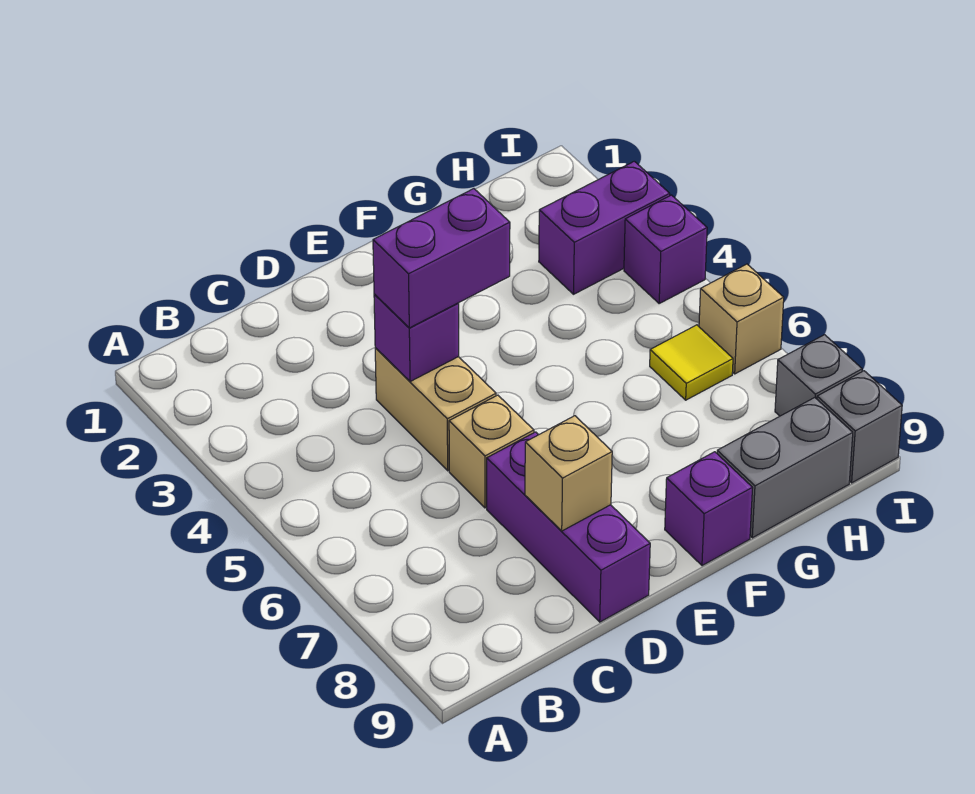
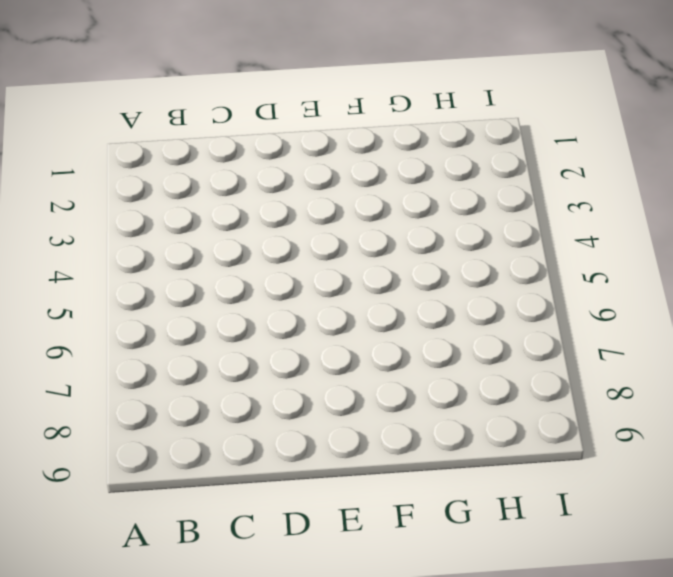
none -> tan 1x2 brick [375,348,496,471]
none -> tan 1x1 brick [449,395,534,508]
none -> purple 1x3 brick [487,432,650,622]

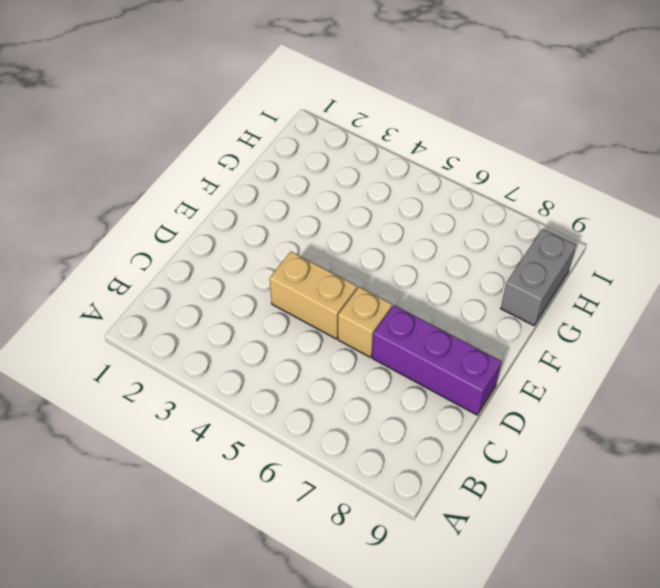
none -> purple 1x1 brick [665,452,752,566]
none -> purple 1x2 brick [539,161,670,294]
none -> yellow 1x1 tile [650,325,733,400]

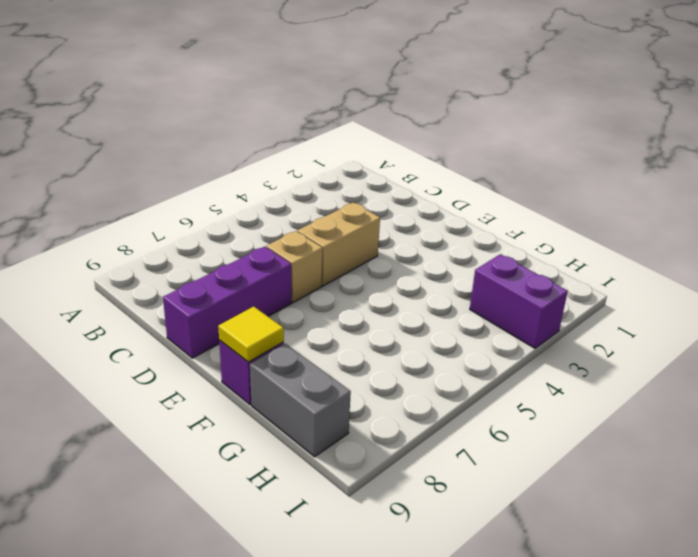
yellow 1x1 tile [218,307,284,362] -> yellow 1x1 tile moved to [650,325,733,400]
none -> purple 1x1 brick [624,195,707,303]
none -> tan 1x1 brick [699,264,784,374]
none -> grey 1x1 brick [775,335,862,416]

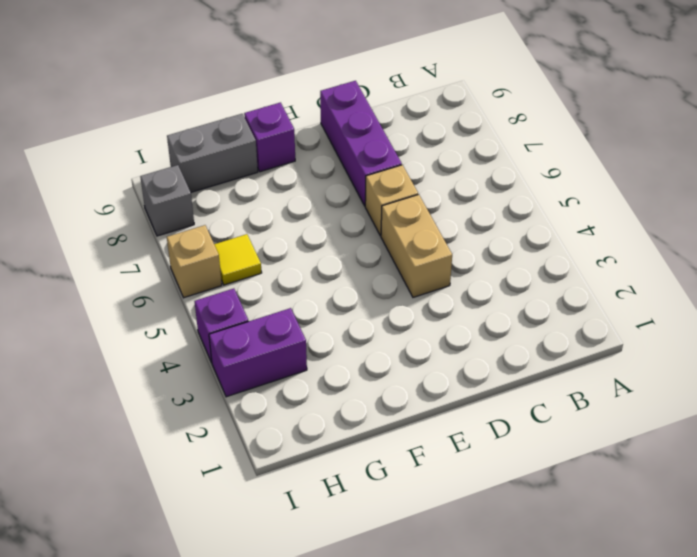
none -> grey 1x1 brick [817,371,902,483]
none -> purple 1x1 brick [374,294,459,382]
none -> tan 1x1 brick [525,416,612,531]

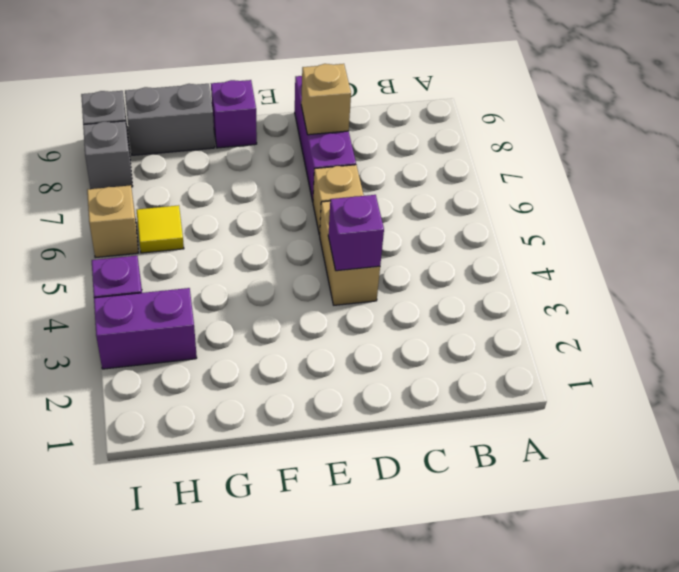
none -> purple 1x2 brick [373,189,510,328]

